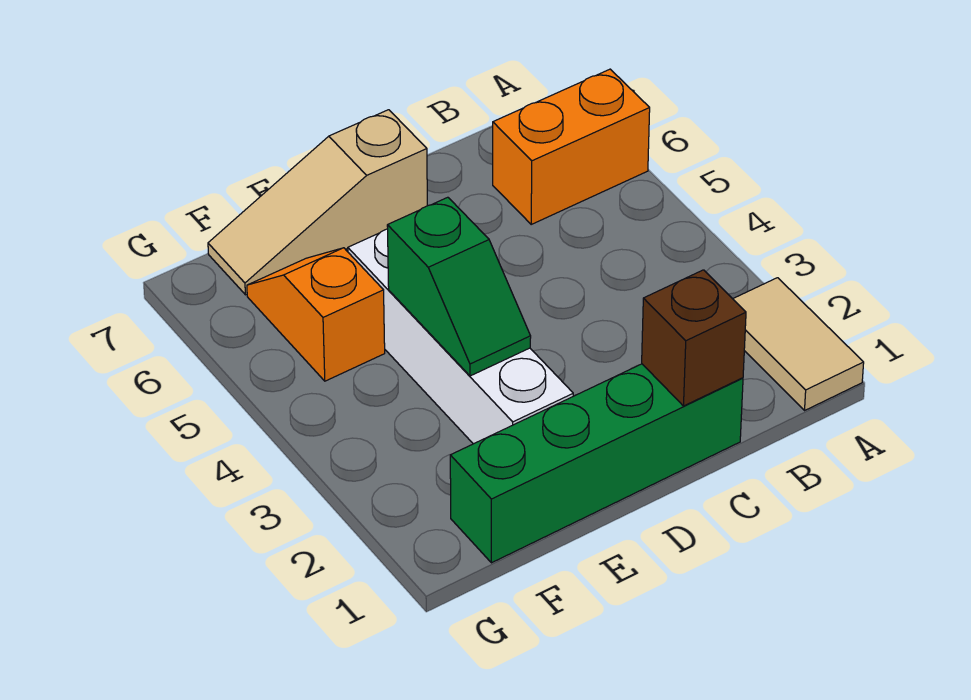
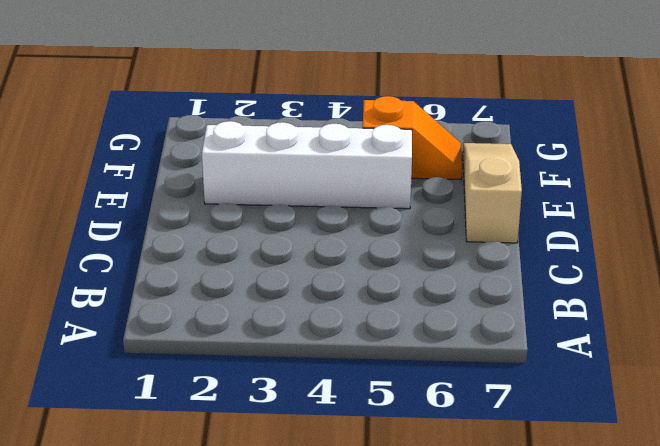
none -> tan 1x2 tile [733,278,864,410]
none -> orange 1x2 brick [493,69,650,224]

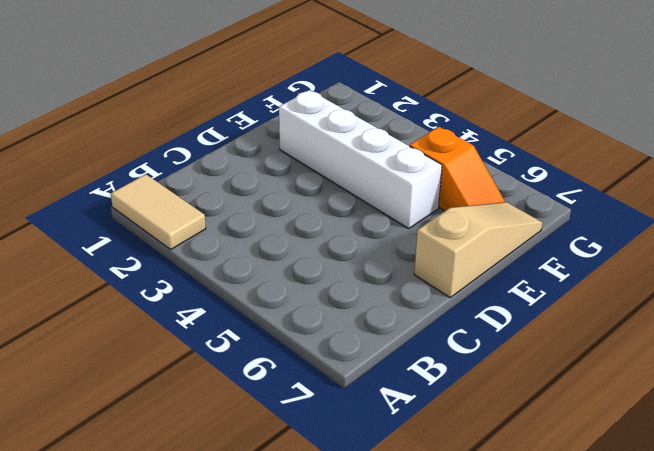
none -> orange 1x2 brick [493,69,650,224]
none -> green 1x4 brick [450,364,743,563]

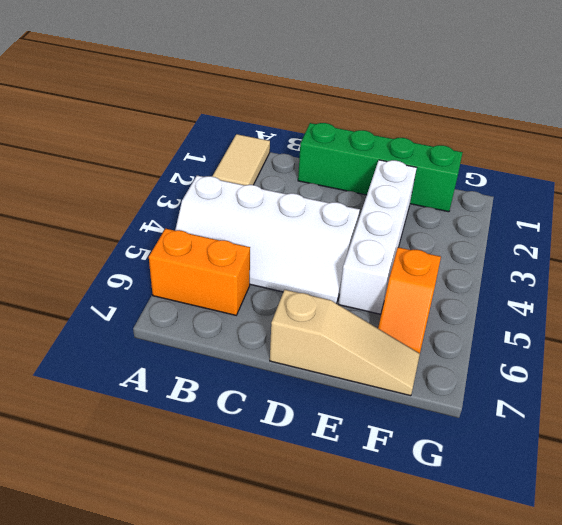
white 2x4 slope [175,176,360,303] -> none
none -> brown 1x1 brick [642,270,746,406]
none -> green 1x2 slope [387,197,531,376]

